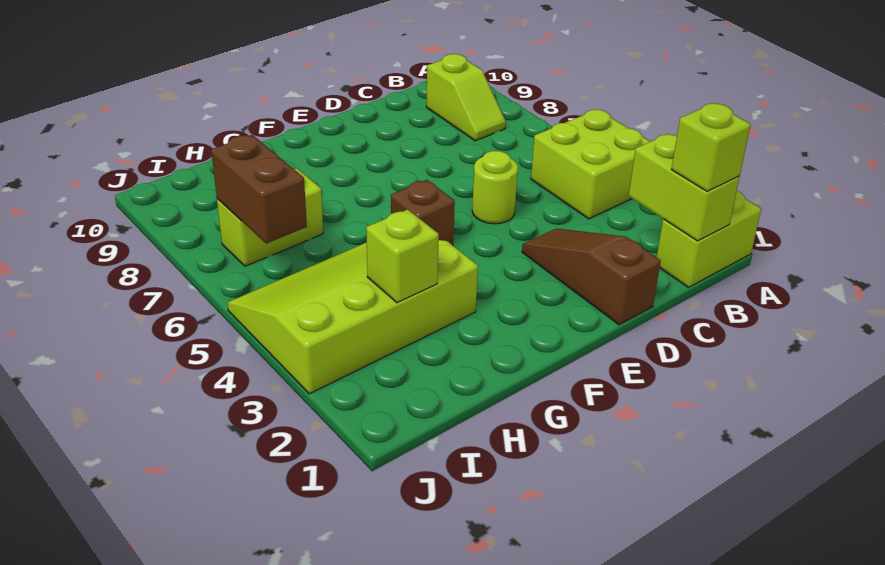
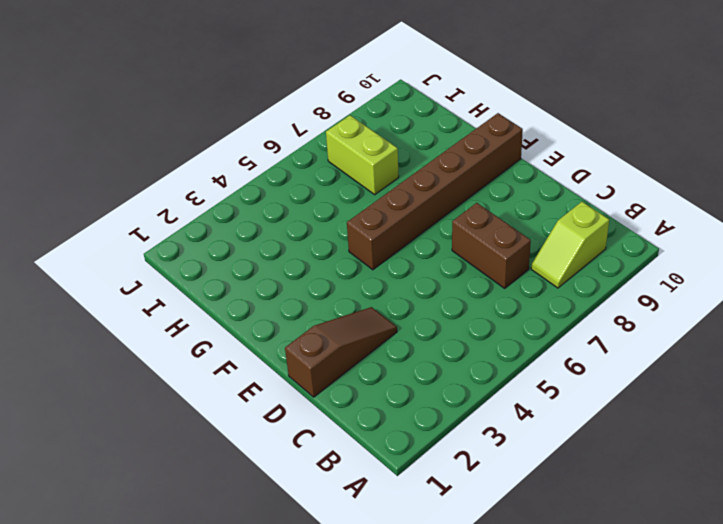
brown 1x2 brick [452,203,531,288] -> brown 1x2 brick turned to [211,135,307,244]
brown 1x6 brick [347,113,523,270] -> brown 1x1 brick [391,180,455,245]
none -> lime 1x2 brick [657,191,761,287]
none -> lime 2x2 brick [531,110,650,219]
none -> lime 1x1 round brick [472,151,518,224]

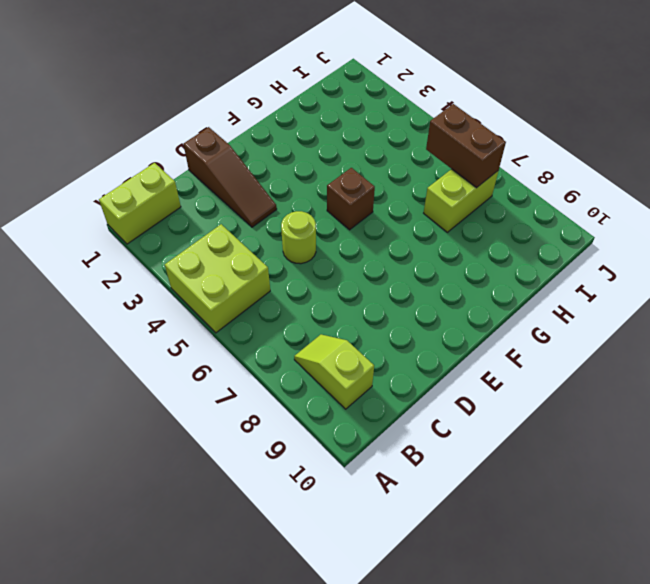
none -> lime 3x4 slope [227,240,478,394]
none -> lime 1x2 brick [629,134,740,241]
none -> lime 1x1 brick [366,209,439,303]

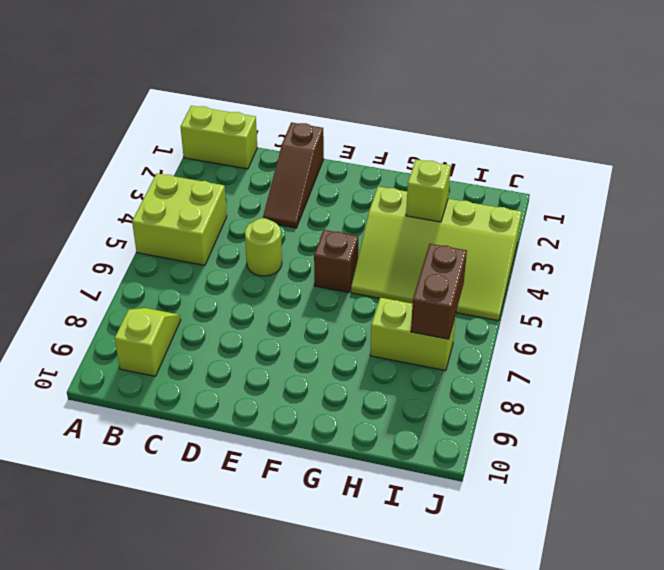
none -> lime 1x2 brick [629,134,740,241]
none -> lime 1x1 brick [671,103,751,191]

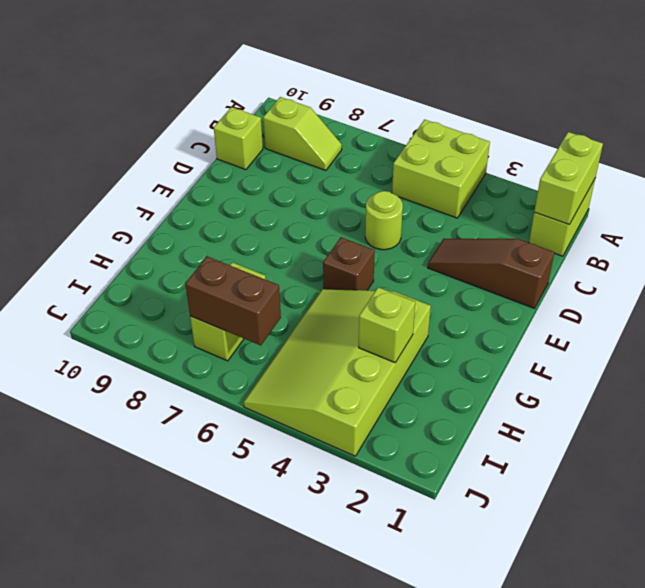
lime 1x2 brick [534,132,603,224] -> lime 1x2 brick turned to [629,134,740,241]
lime 1x1 brick [214,107,263,170] -> lime 1x1 brick moved to [671,103,751,191]

